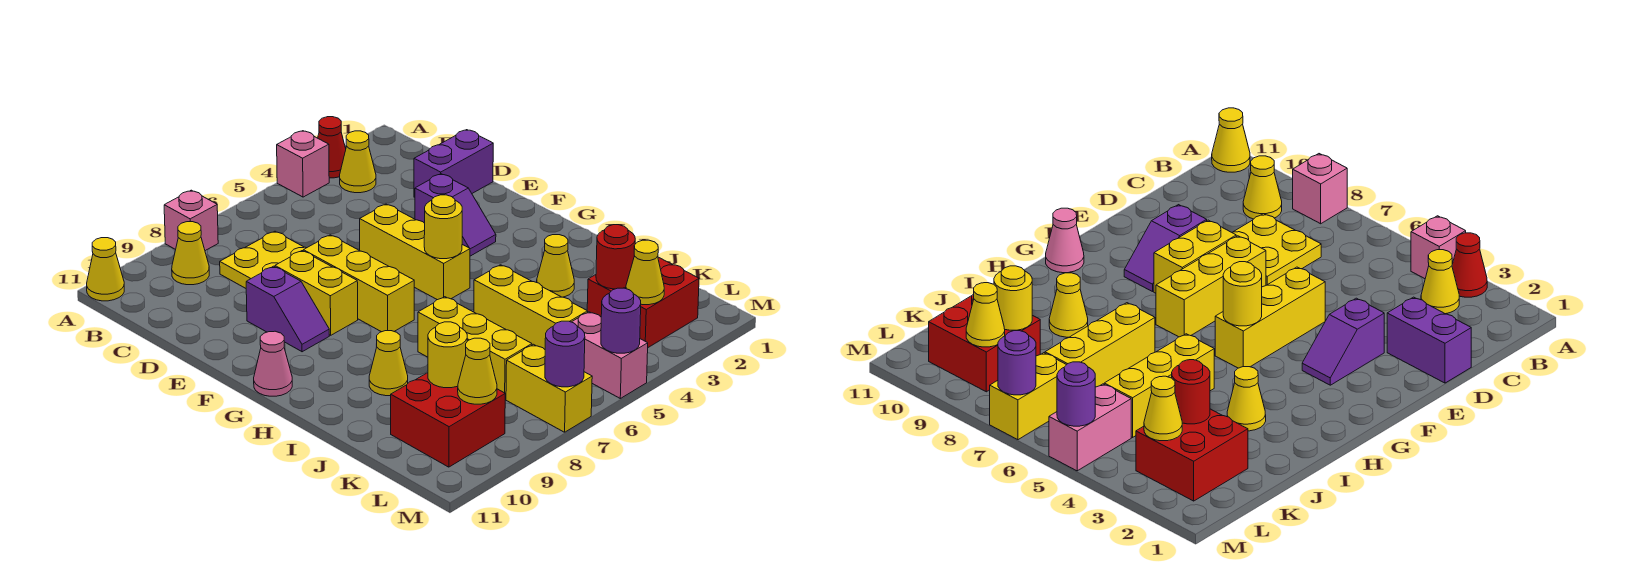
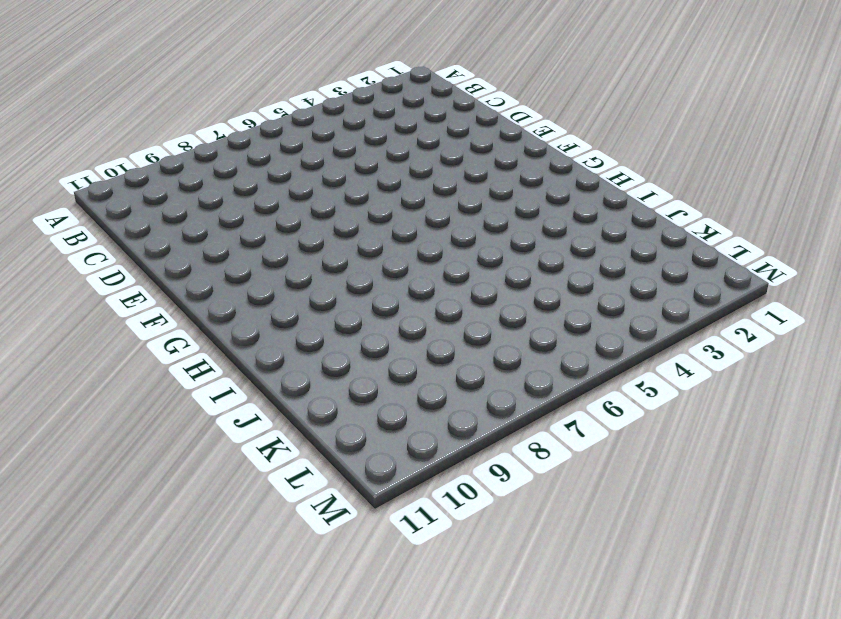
none -> red 1x1 cone [318,117,346,178]
none -> pink 1x1 brick [277,131,329,197]
none -> pink 1x1 brick [164,190,218,251]

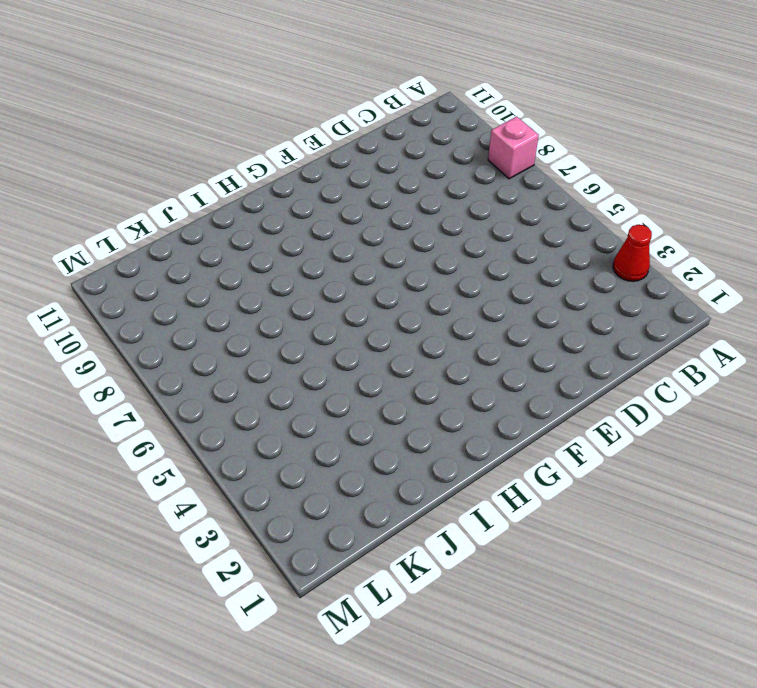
none -> pink 1x1 brick [277,131,329,197]
none -> yellow 1x1 cone [87,238,124,301]
none -> yellow 1x1 cone [340,131,376,193]

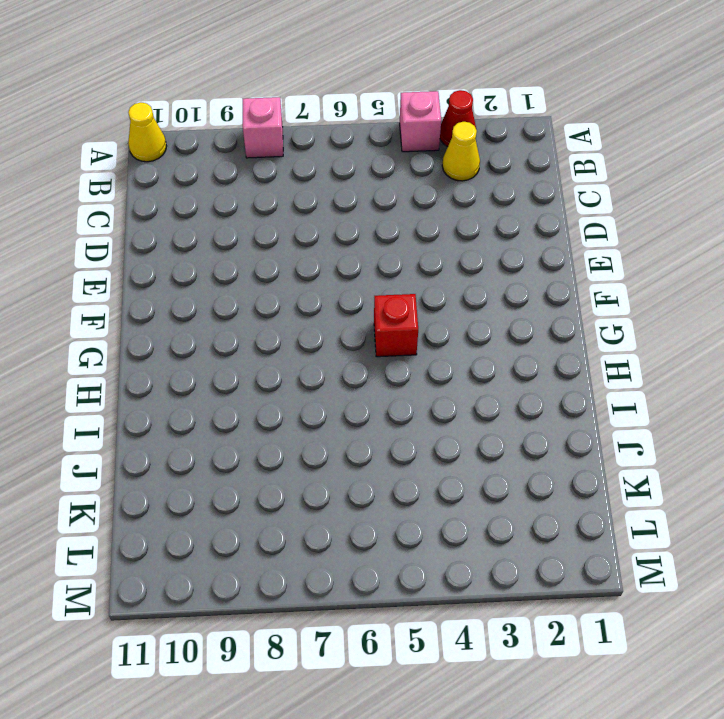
red 1x1 brick [374,294,418,357] -> yellow 1x3 brick [360,204,470,300]
none -> yellow 1x1 cone [172,222,209,285]
none -> yellow 2x2 plate [220,231,306,288]
none -> purple 1x2 brick [414,130,493,197]

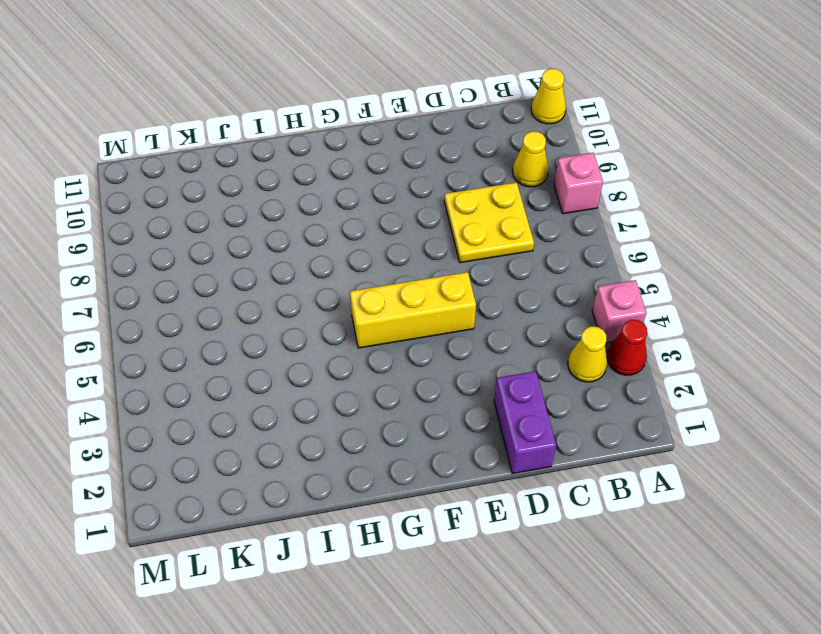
none -> purple 1x2 slope [415,174,496,256]
none -> yellow 1x3 brick [303,235,414,332]
none -> yellow 1x2 brick [275,251,358,335]

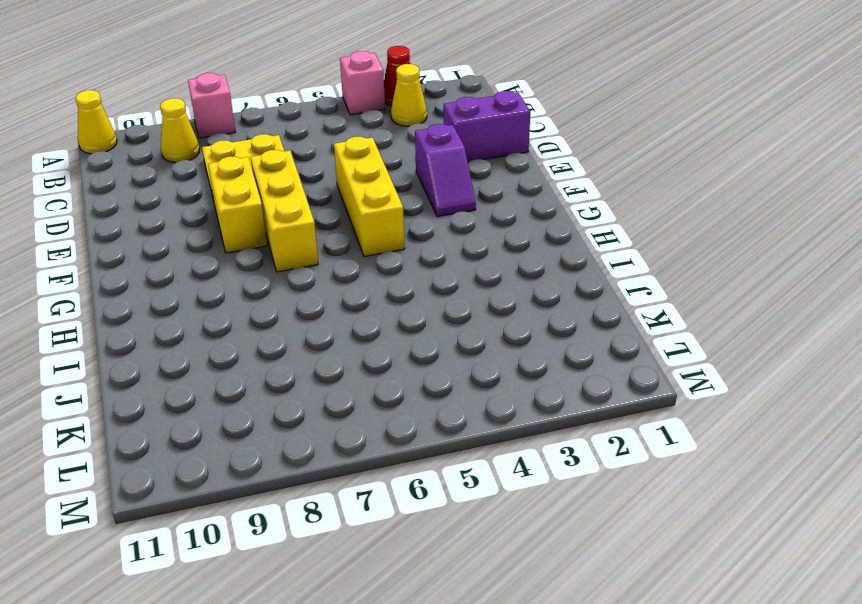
none -> purple 1x2 slope [246,266,329,352]
none -> pink 1x1 cone [254,331,292,396]
none -> yellow 1x1 cone [537,235,574,297]

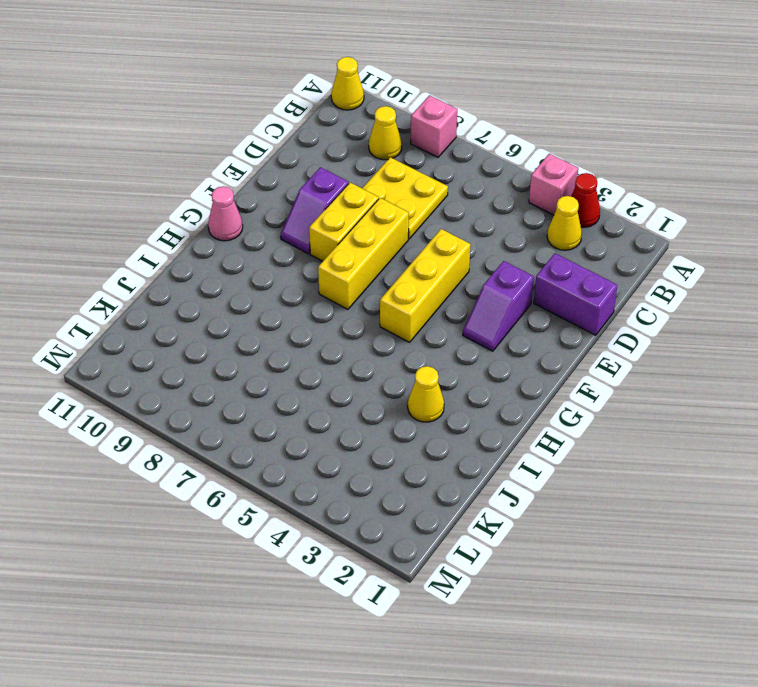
none -> yellow 1x3 brick [474,265,588,349]
none -> yellow 1x3 brick [418,297,532,399]
none -> yellow 1x1 cone [369,331,408,396]

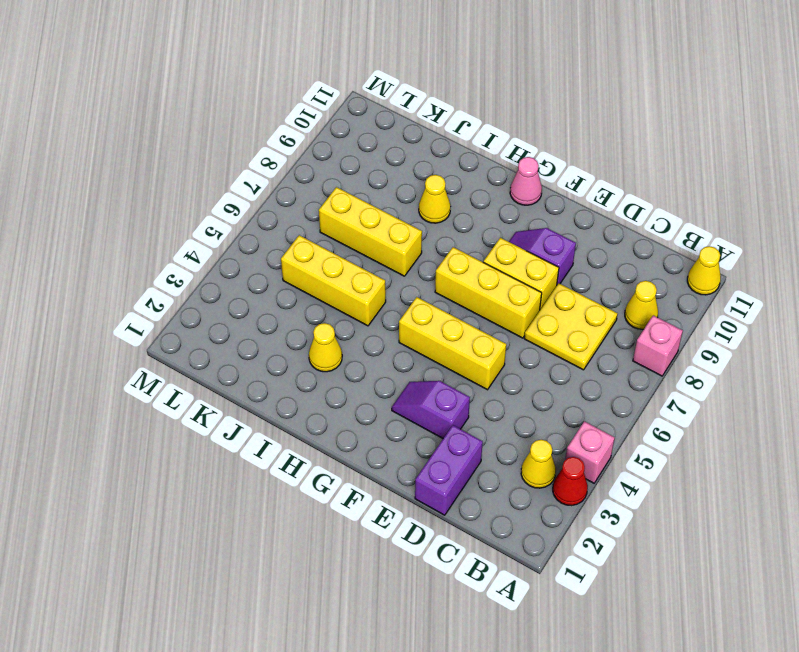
none -> red 2x2 brick [587,257,699,347]
none -> red 2x2 brick [391,373,505,467]
none -> pink 1x2 brick [572,312,648,398]

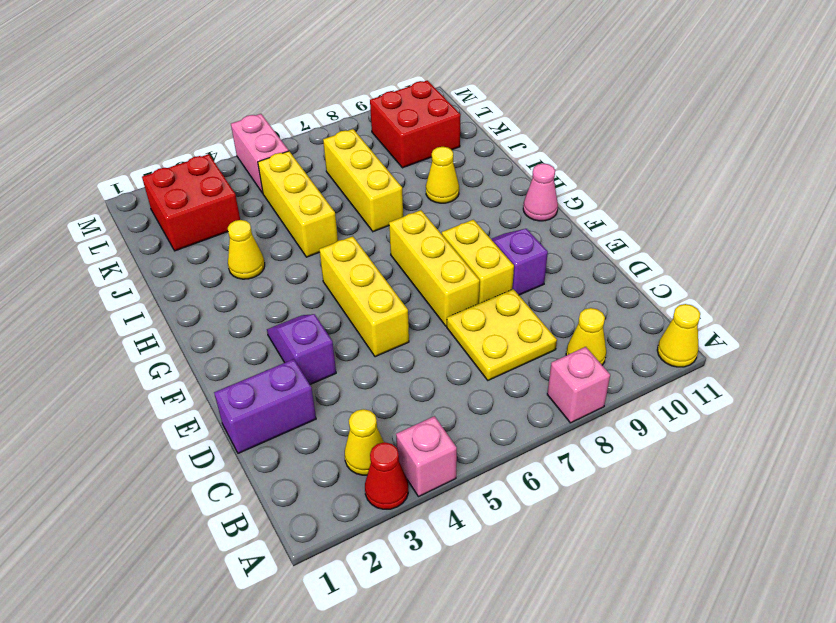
none -> yellow 1x2 brick [506,344,592,432]
none -> yellow 1x1 round brick [424,195,462,259]
none -> red 1x1 round brick [596,225,635,289]

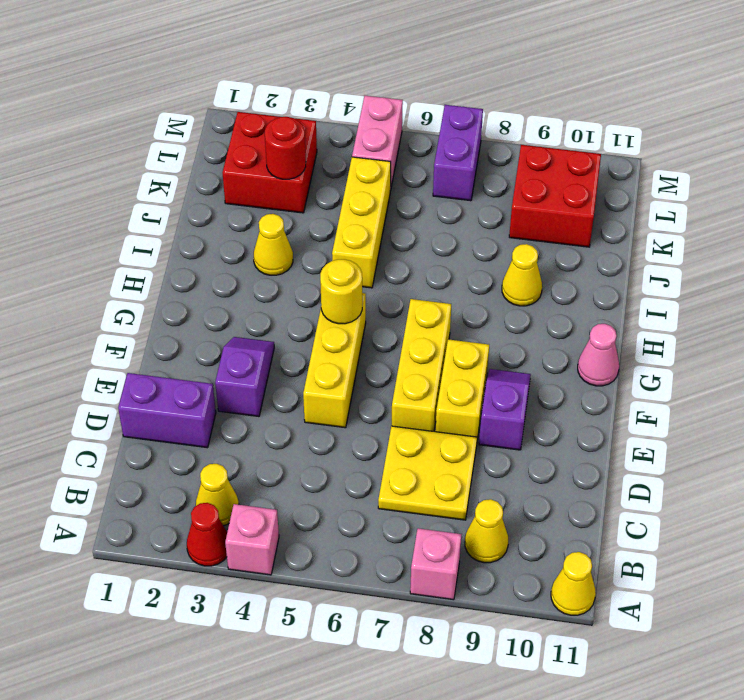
purple 1x2 brick [433,105,483,201] -> yellow 1x2 brick [506,344,592,432]
none -> yellow 1x3 brick [418,297,532,399]
none -> yellow 1x1 round brick [428,322,467,388]
none -> yellow 1x1 cone [626,240,664,305]

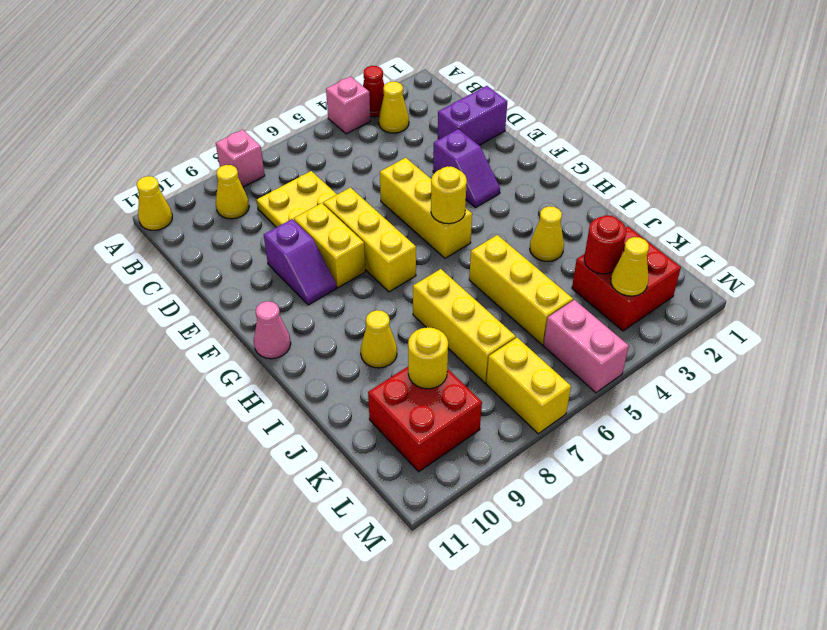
none -> yellow 1x1 cone [458,338,497,404]
none -> purple 1x1 round brick [601,288,641,353]
none -> purple 1x1 round brick [545,321,585,387]

